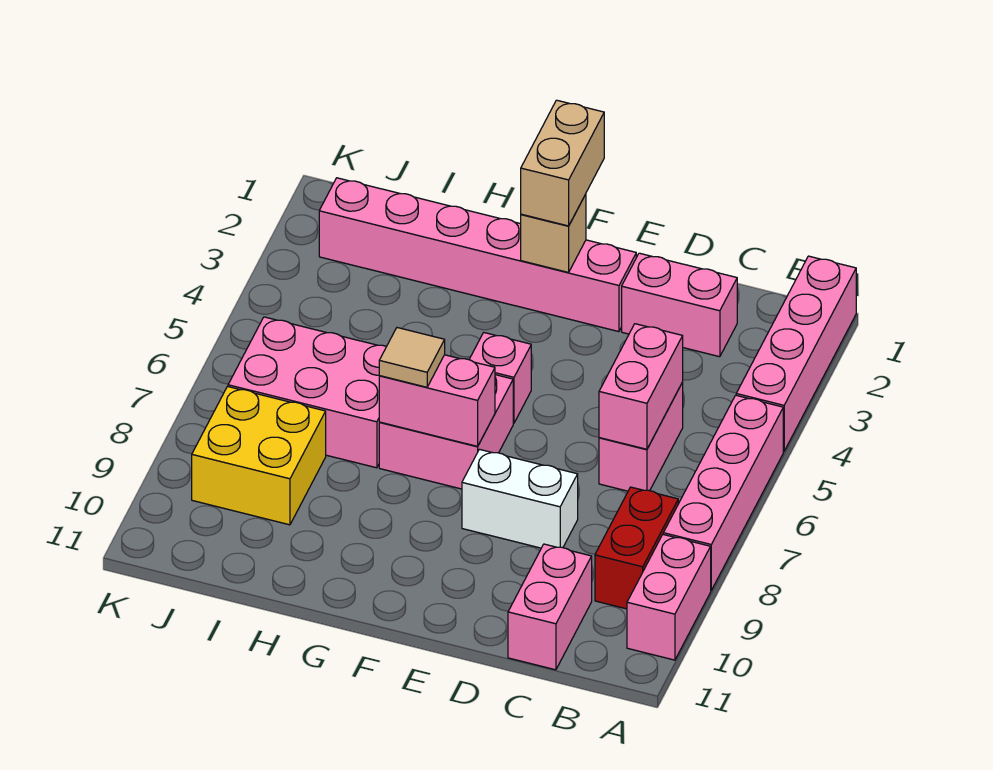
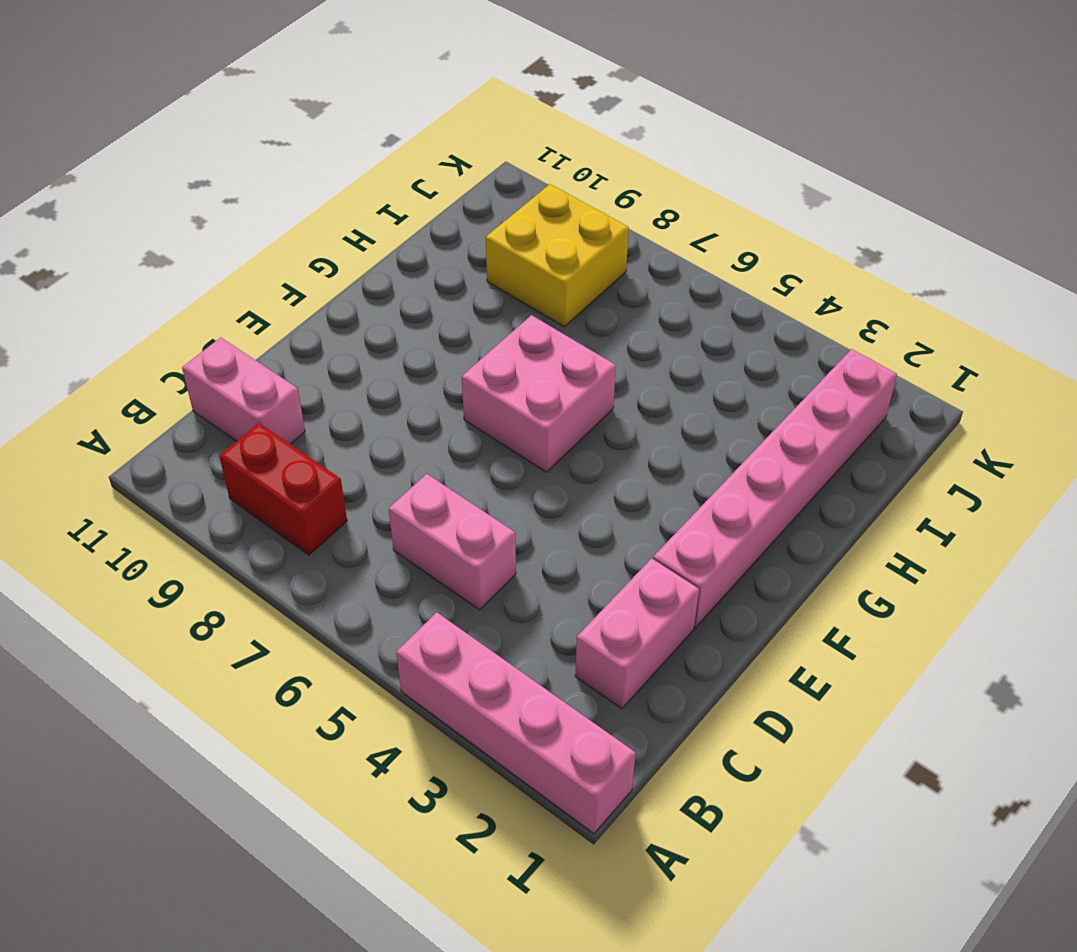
none -> pink 1x4 brick [663,395,783,590]
none -> pink 1x2 brick [627,535,711,660]
none -> white 1x2 brick [462,449,578,548]

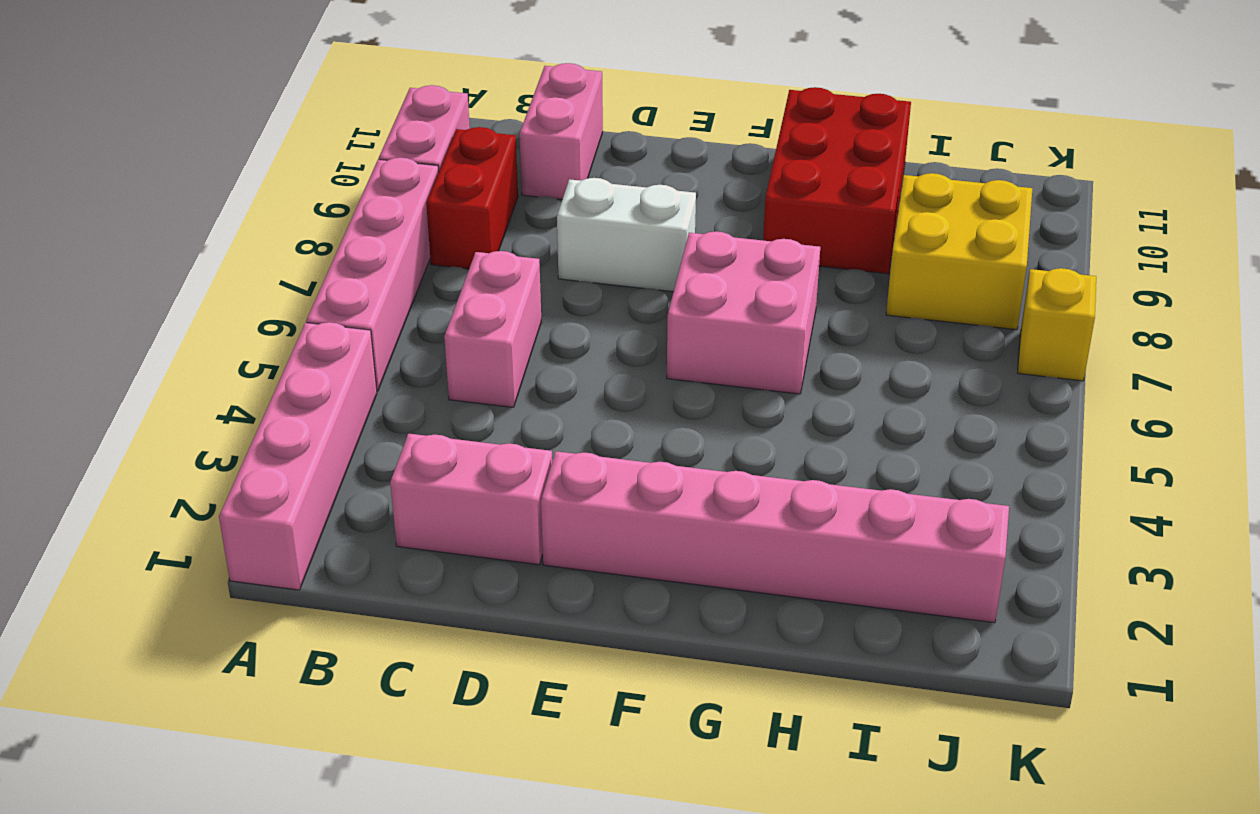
red 2x3 brick [763,87,911,274] -> none
yellow 1x1 brick [1018,268,1096,381] -> none
none -> pink 1x1 brick [469,333,531,423]
none -> pink 2x3 brick [228,317,386,468]
none -> pink 1x2 brick [599,324,683,449]

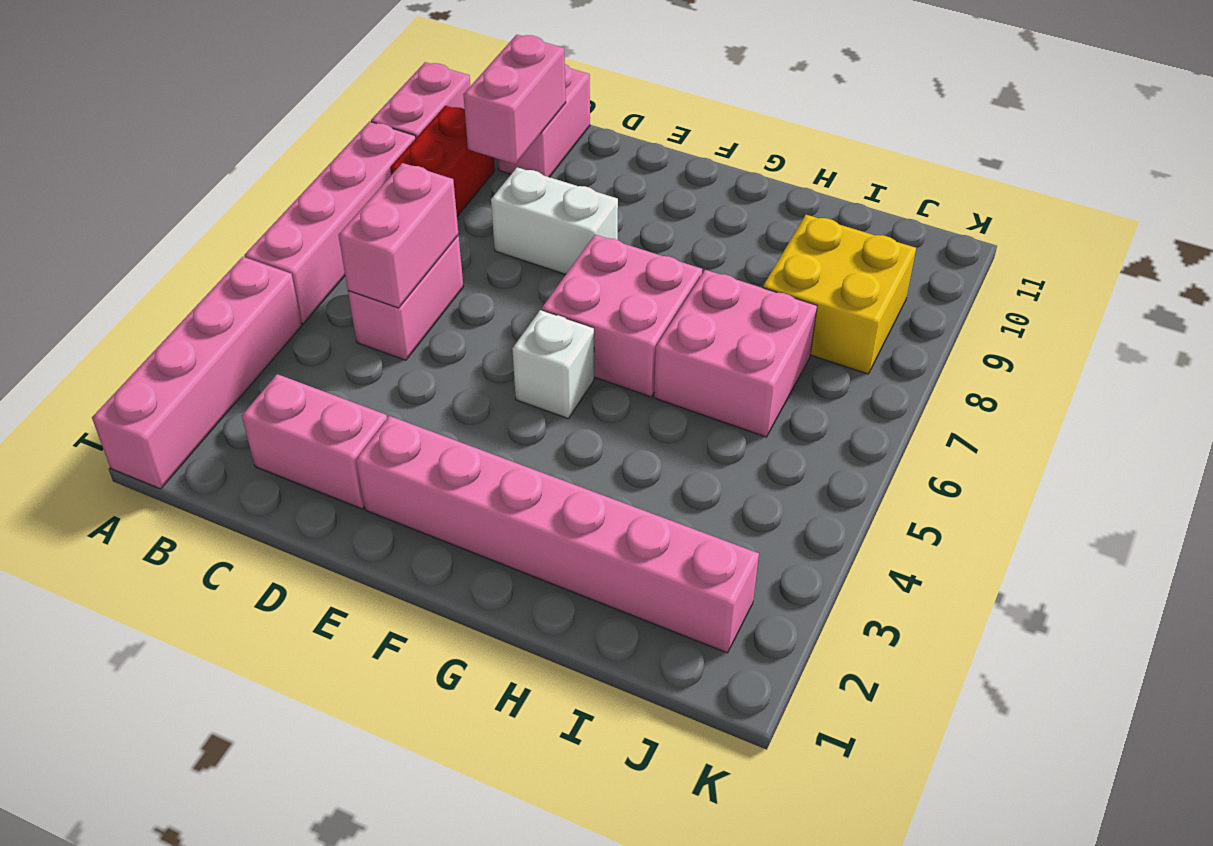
pink 1x2 brick [463,35,566,164] -> pink 1x2 brick turned to [379,355,495,446]
white 1x1 brick [512,310,594,418] -> pink 1x1 brick [469,333,531,423]
pink 2x2 brick [654,270,817,437] -> pink 2x3 brick [228,317,386,468]
none -> tan 1x1 brick [521,194,586,272]
none -> tan 1x2 brick [521,100,604,226]
none -> tan 1x1 tile [379,328,445,387]

